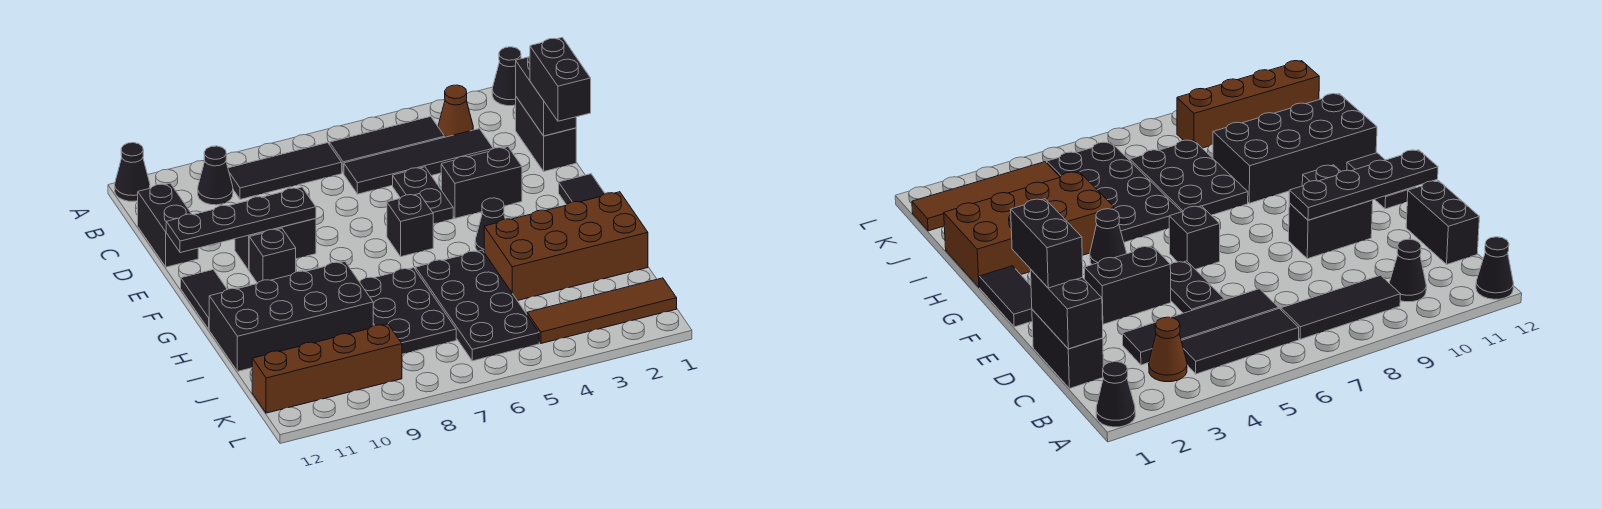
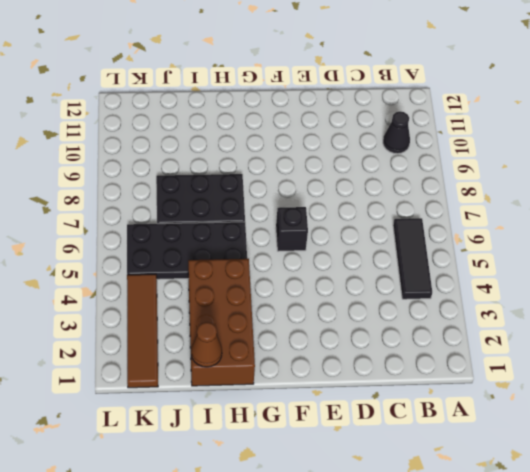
brown 1x1 cone [191,322,222,367] -> brown 1x1 cone moved to [438,85,473,137]
none -> black 1x1 cone [492,47,521,106]
none -> black 1x1 cone [115,143,150,201]
none -> black 1x3 tile [228,143,342,199]

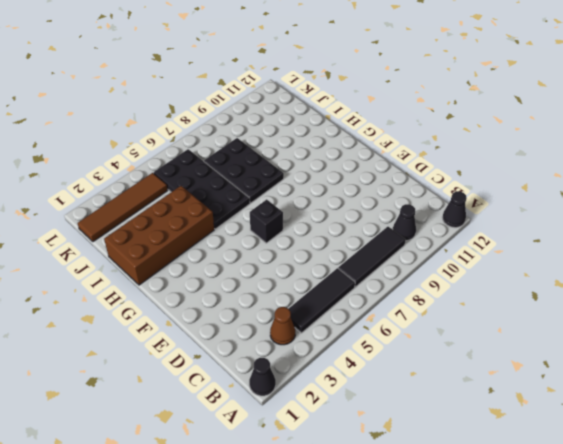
none -> black 1x2 brick [516,97,576,171]
none -> black 1x4 tile [344,129,493,194]
none -> black 1x2 brick [138,183,198,267]

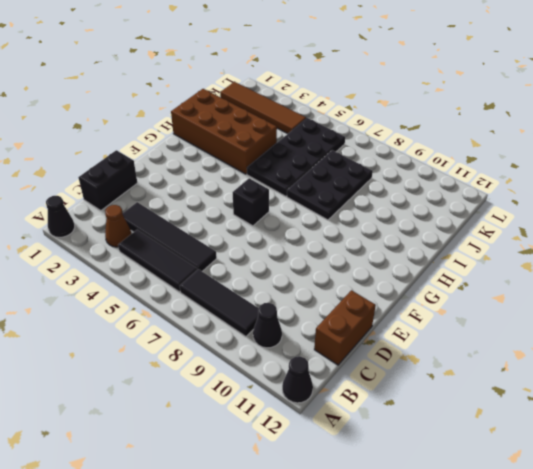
brown 1x2 brick [314,290,376,365] -> black 1x2 brick [138,183,198,267]
none -> black 1x2 plate [393,167,453,224]
none -> black 1x2 brick [441,147,522,218]
none -> black 1x2 brick [235,218,316,270]

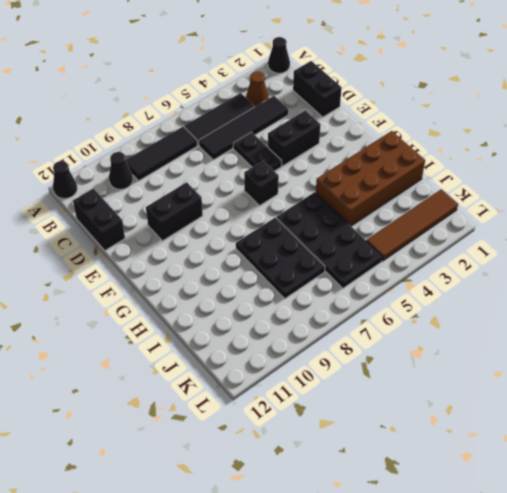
none -> black 1x2 tile [559,174,605,205]
none -> black 1x1 brick [249,229,296,283]
none -> black 1x2 tile [181,270,227,329]

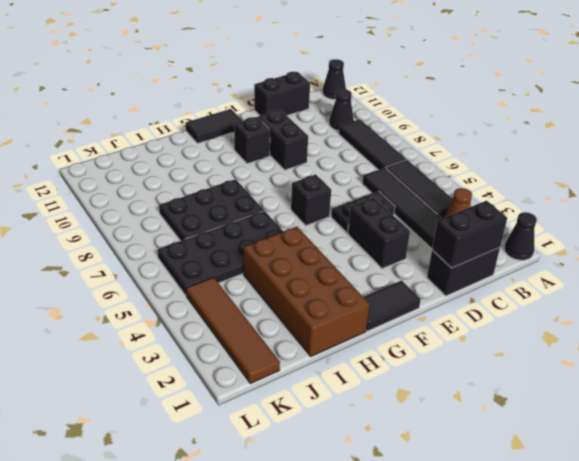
none -> black 1x1 cone [475,198,505,252]
none -> black 2x4 brick [209,262,373,371]
none -> brown 1x4 brick [252,324,402,413]

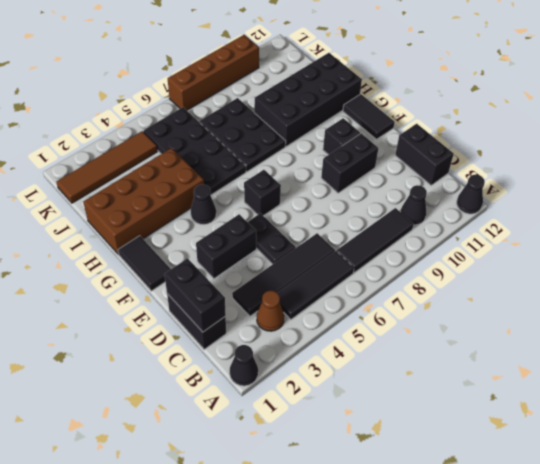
brown 1x4 brick [168,35,259,110] -> brown 1x4 brick moved to [252,324,402,413]
none -> black 1x4 plate [166,187,316,253]
none -> black 1x2 brick [530,37,591,121]

